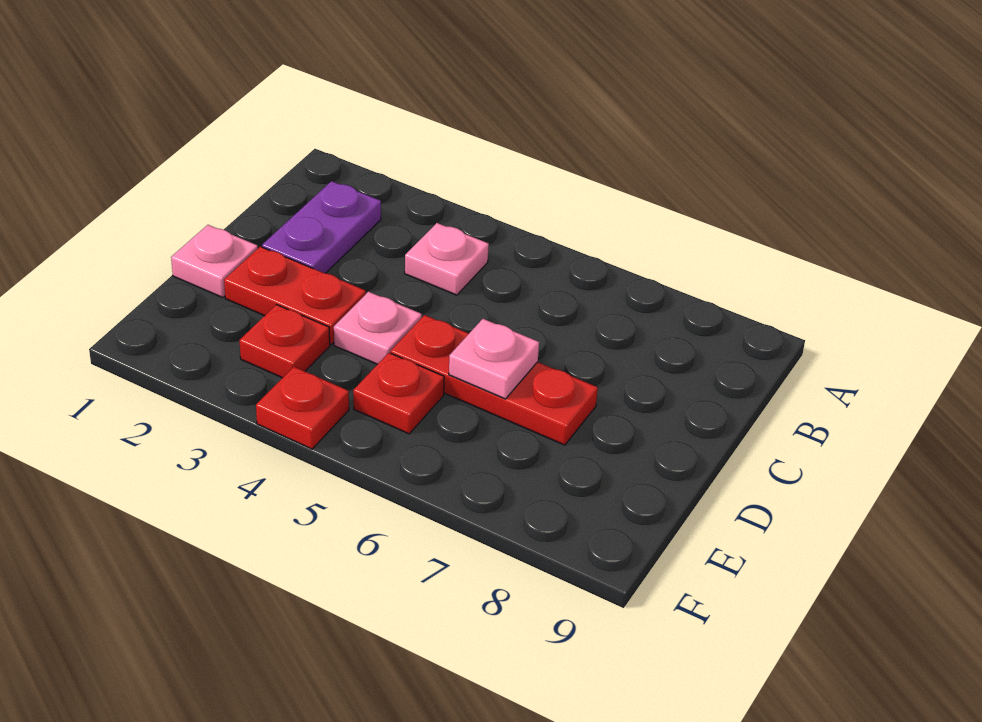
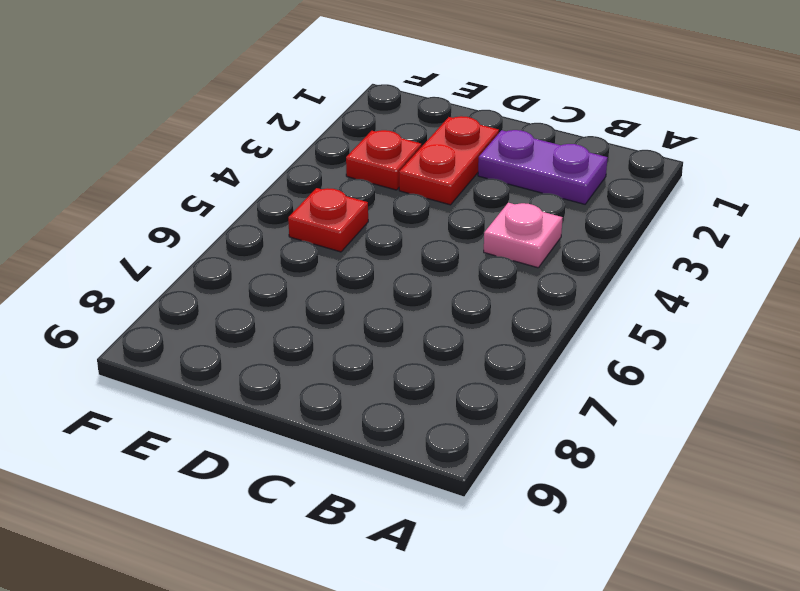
none -> pink 1x1 plate [171,225,258,297]
none -> pink 1x1 plate [334,292,422,364]

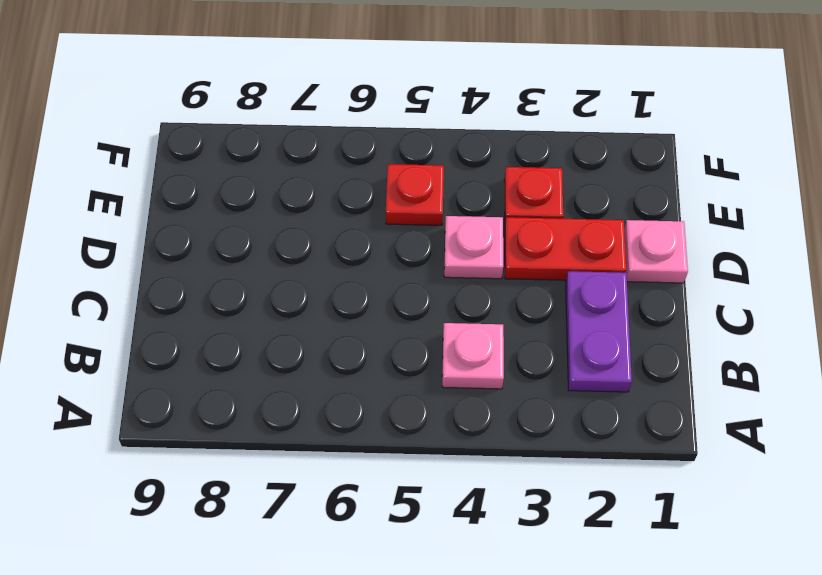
none -> red 1x3 plate [391,315,598,445]
none -> red 1x1 plate [256,367,349,449]

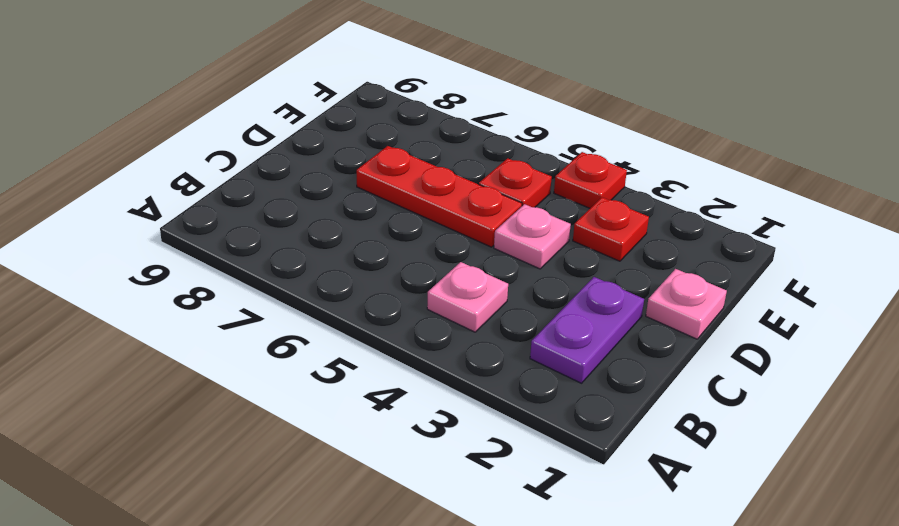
none -> red 1x2 plate [224,247,366,344]
none -> pink 1x1 plate [449,319,539,399]

